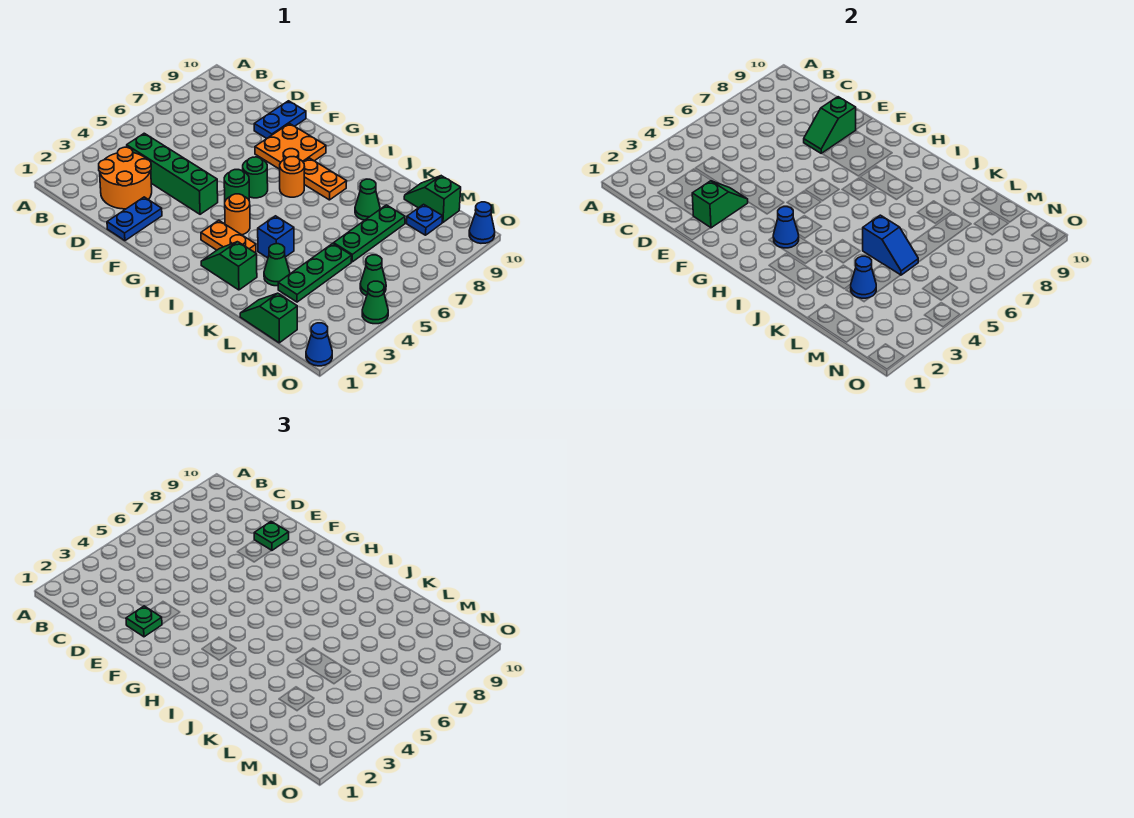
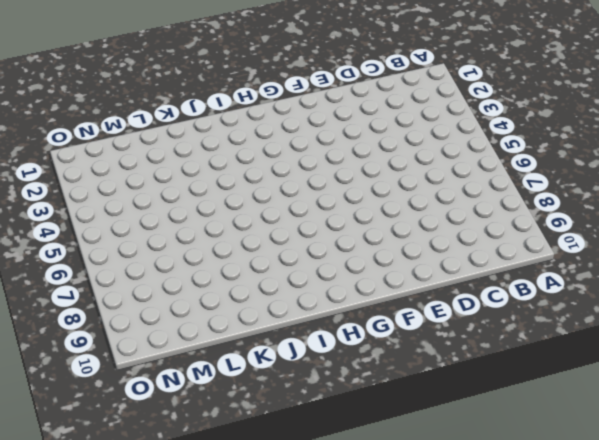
none -> orange 2x2 round brick [99,147,152,209]
none -> green 1x4 brick [127,133,218,214]
none -> blue 1x2 plate [107,197,162,241]
none -> blue 1x2 plate [254,101,306,138]

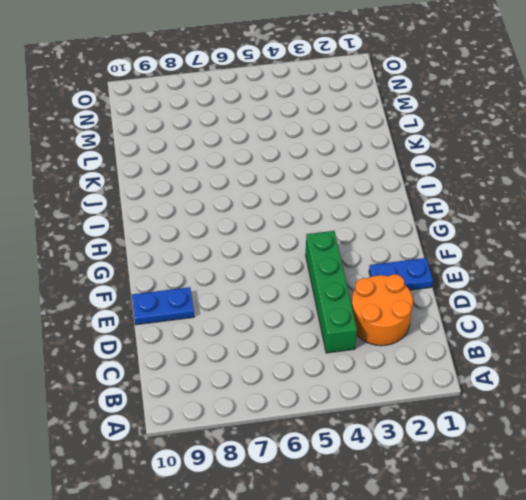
none -> orange 2x2 plate [255,124,326,169]
none -> green 1x1 round brick [224,170,249,201]
none -> green 1x1 round brick [243,157,268,198]
none -> orange 1x2 plate [201,220,256,252]

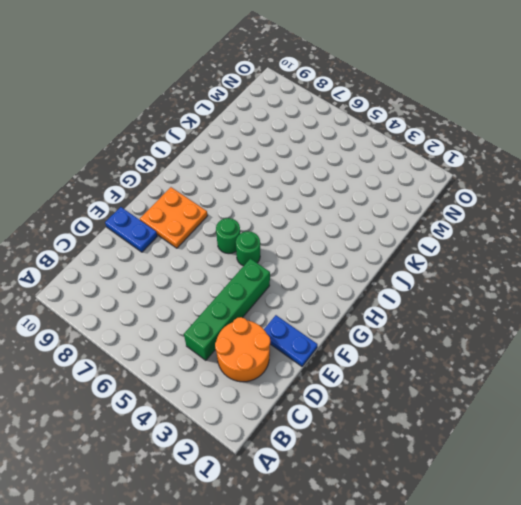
none -> orange 1x2 plate [201,220,256,252]
none -> orange 1x1 round brick [225,194,250,235]
none -> orange 1x1 round brick [280,157,305,197]
none -> orange 1x2 plate [304,158,347,200]

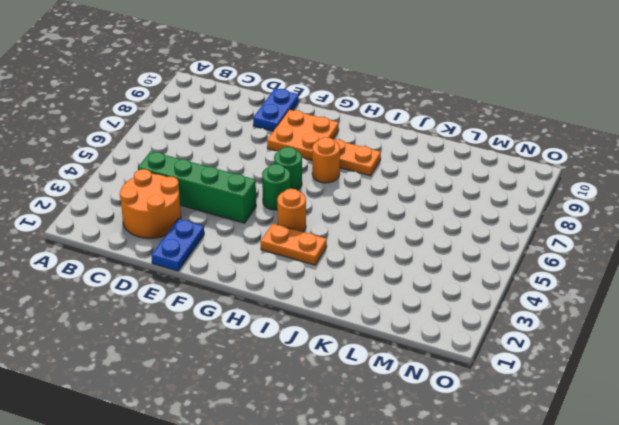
none -> green 1x2 slope [201,242,257,290]
none -> blue 1x1 brick [258,216,294,258]
none -> green 1x1 cone [264,244,290,286]
none -> green 1x1 cone [355,179,380,220]

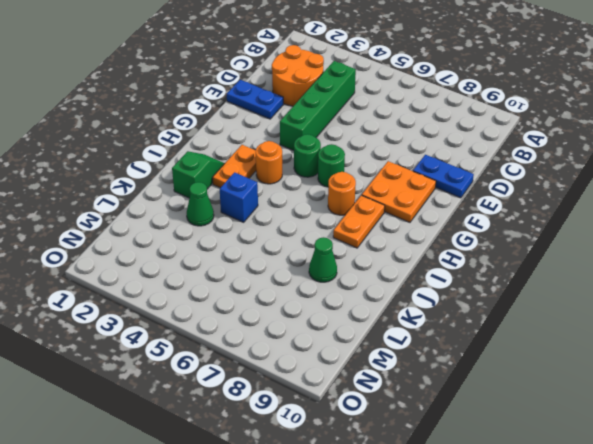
none -> green 1x2 slope [240,293,297,343]
none -> green 1x3 plate [278,244,352,302]
none -> green 1x3 plate [334,205,405,262]
none -> green 1x2 slope [404,176,461,222]

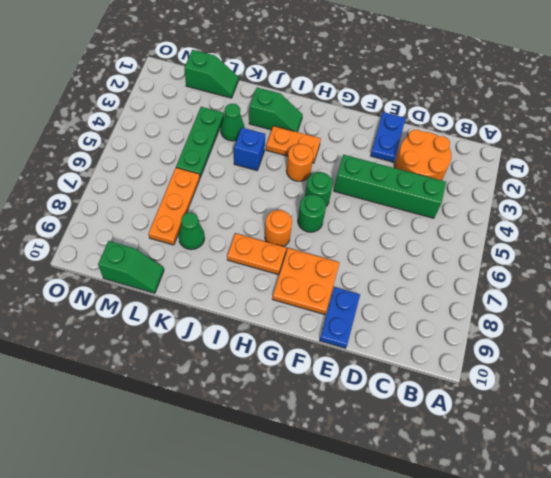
orange 1x3 plate [148,168,200,245] -> green 1x3 plate [334,205,405,262]
none -> blue 1x1 plate [407,204,442,235]
none -> green 1x1 cone [360,255,386,296]
none -> blue 1x1 cone [306,323,332,366]
none -> green 1x1 cone [362,281,388,324]

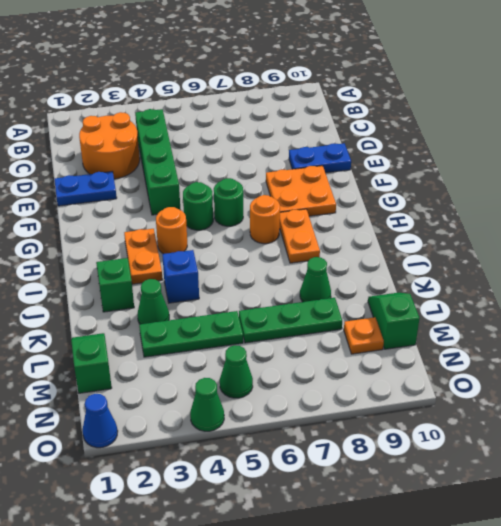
orange 1x1 plate [344,317,384,354] -> blue 1x1 plate [407,204,442,235]
none -> blue 1x1 cone [469,202,495,243]
none -> green 1x2 slope [692,181,748,228]
none -> green 1x2 slope [804,97,856,153]
none -> blue 1x1 cone [773,207,799,248]

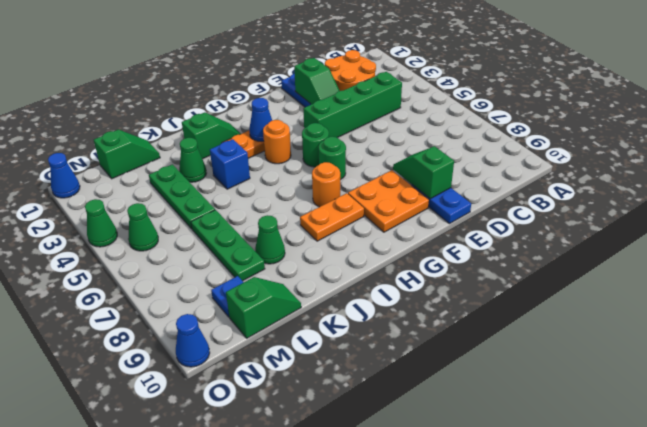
none -> blue 1x2 slope [863,215,918,275]
none -> blue 1x1 cone [851,256,876,298]
none -> green 1x1 plate [126,606,162,637]
none -> green 1x1 plate [254,522,289,551]

